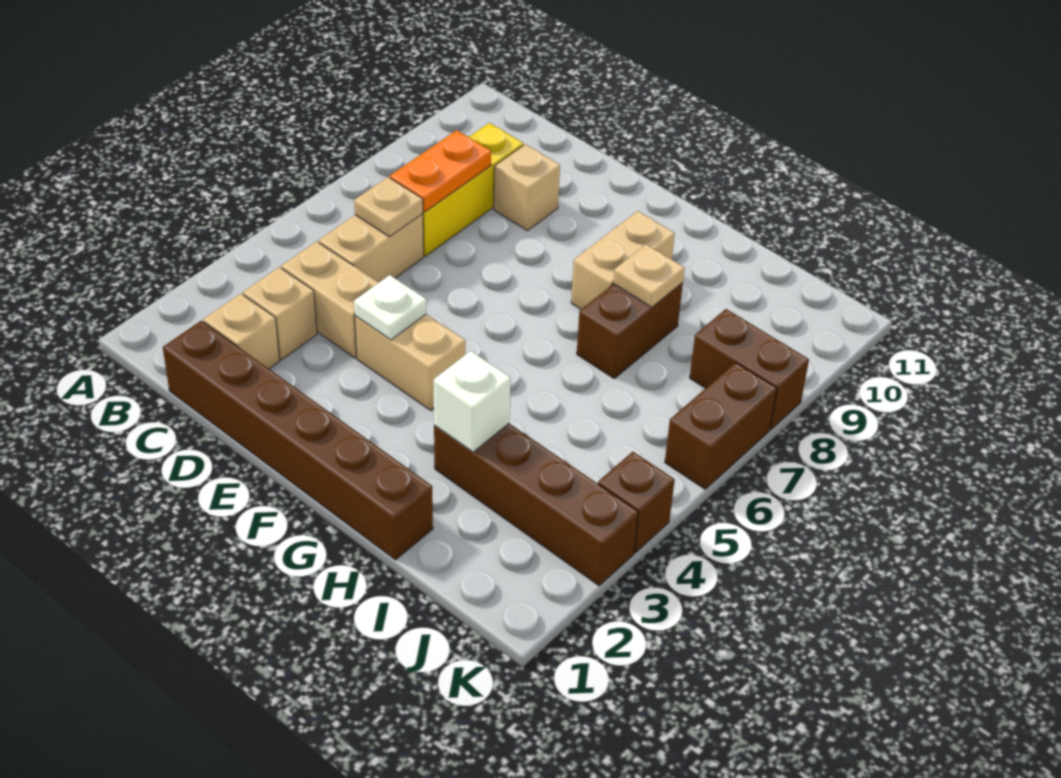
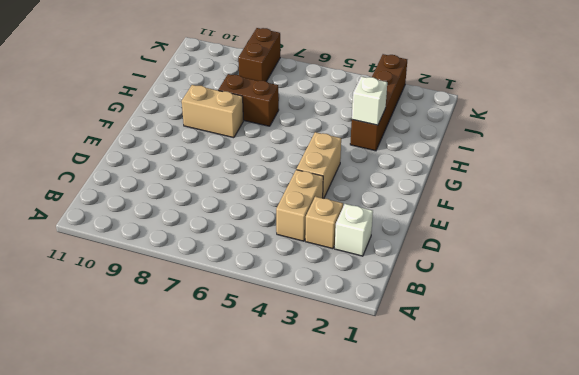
white 1x1 brick [335,204,373,256] -> tan 1x1 brick [203,294,280,369]
none -> brown 1x6 brick [163,321,433,560]
none -> tan 1x2 brick [319,214,424,282]
none -> yellow 1x3 brick [423,123,524,256]

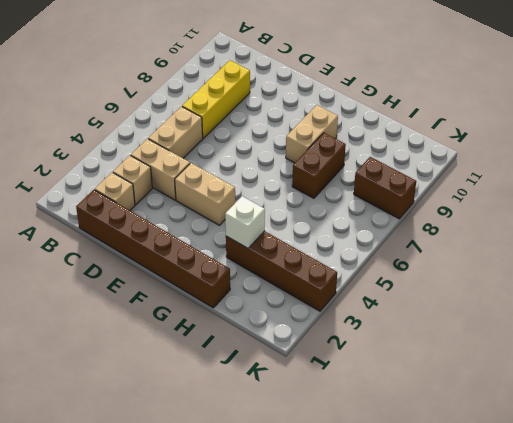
none -> tan 1x1 brick [493,144,560,231]
none -> brown 1x1 brick [598,452,675,553]
none -> brown 1x2 brick [665,363,777,489]

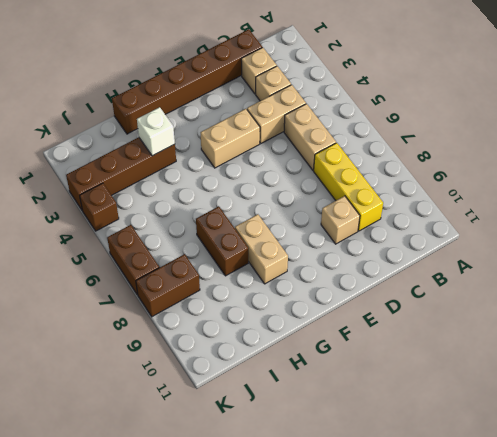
none -> tan 1x1 plate [354,177,423,237]
none -> orange 1x2 plate [390,130,491,212]
none -> white 1x1 plate [354,275,426,340]

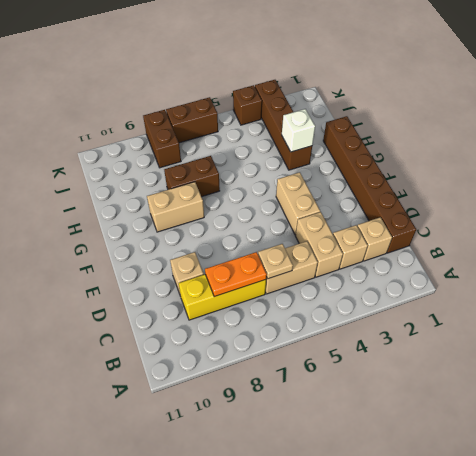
none -> white 1x1 plate [354,275,426,340]
none -> tan 1x1 plate [613,244,685,307]

